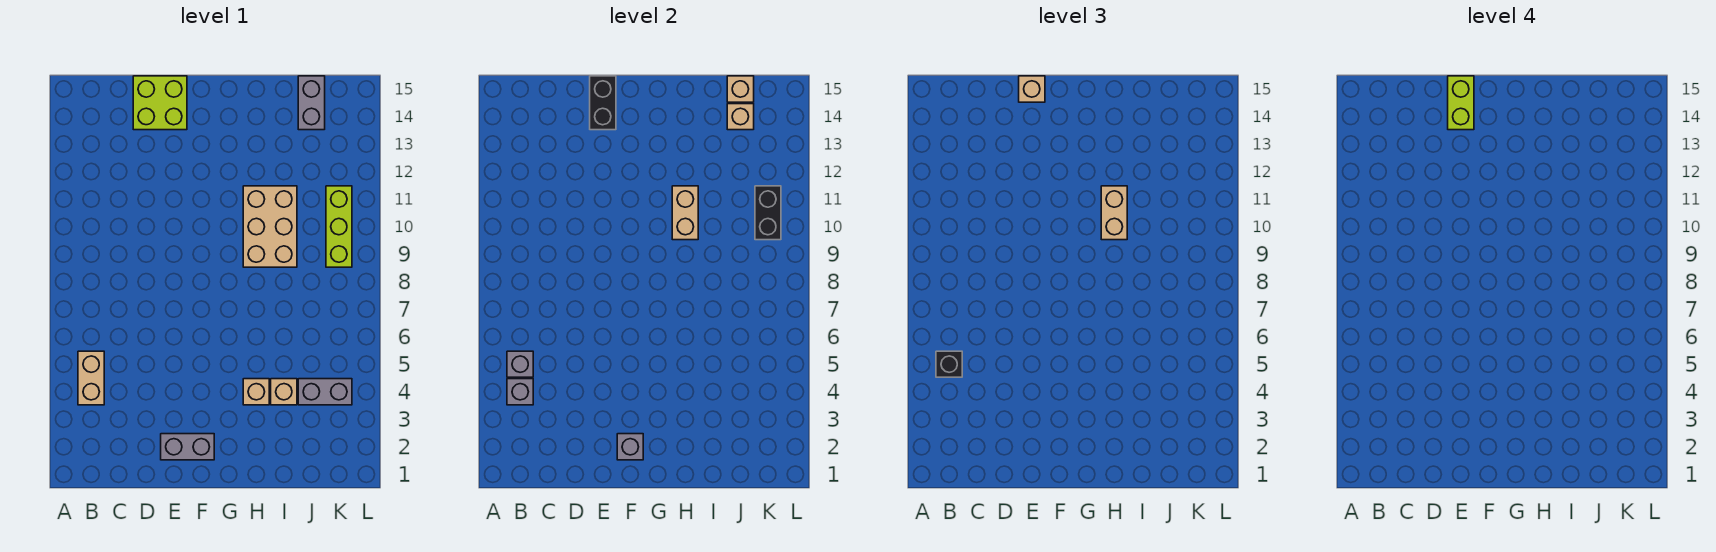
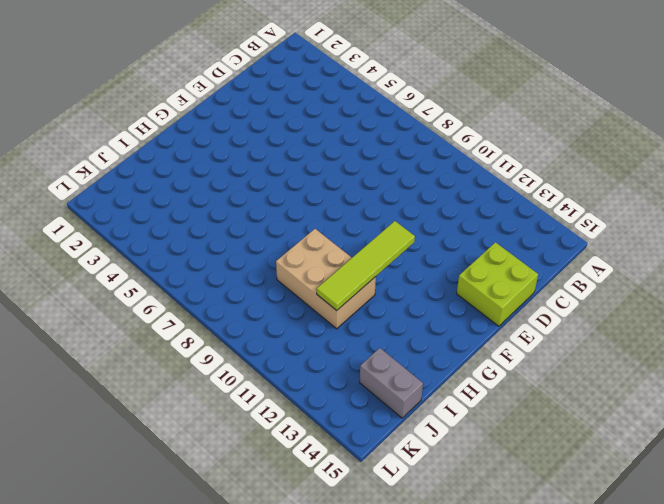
lime 1x4 tile [317,221,415,310] -> tan 1x2 brick [672,186,698,240]
none -> tan 1x2 brick [78,351,104,405]
none -> grey 1x2 brick [161,434,214,460]
none -> tan 1x1 brick [243,379,269,405]

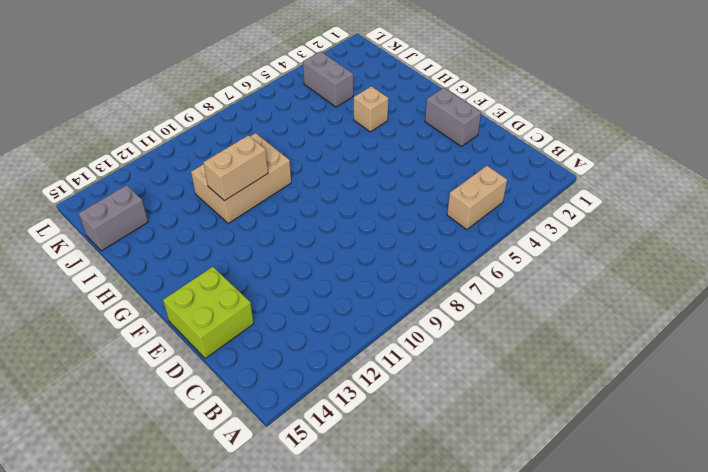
none -> tan 1x1 brick [271,379,297,405]
none -> lime 1x3 brick [326,186,352,267]
none -> grey 1x1 brick [507,379,533,405]

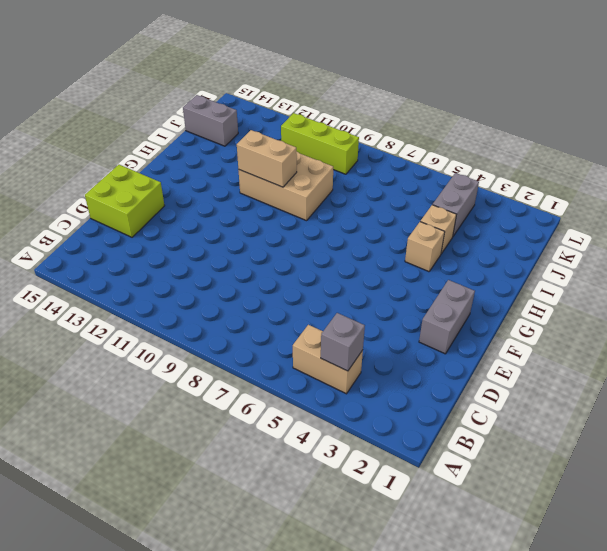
none -> grey 1x1 brick [507,351,533,377]
none -> black 1x2 brick [590,76,616,130]
none -> grey 1x1 brick [617,434,643,460]

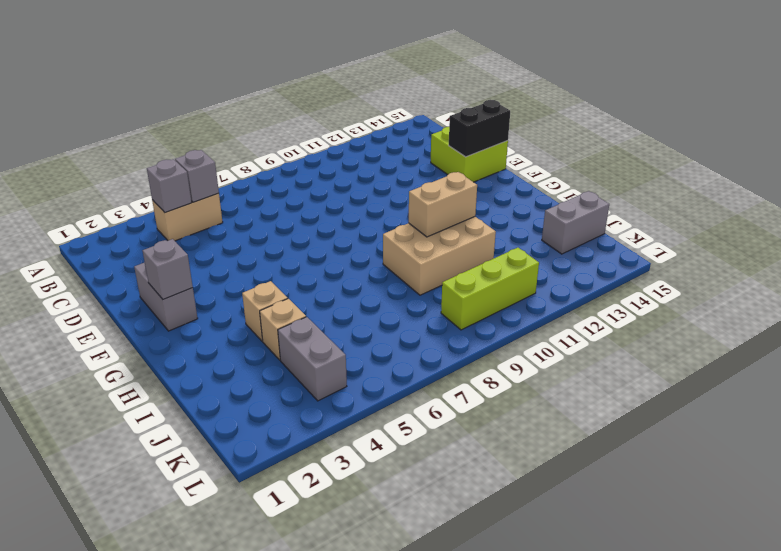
none -> tan 1x1 brick [727,104,754,130]
none -> tan 1x1 brick [727,76,754,102]
none -> black 1x2 brick [755,186,781,240]

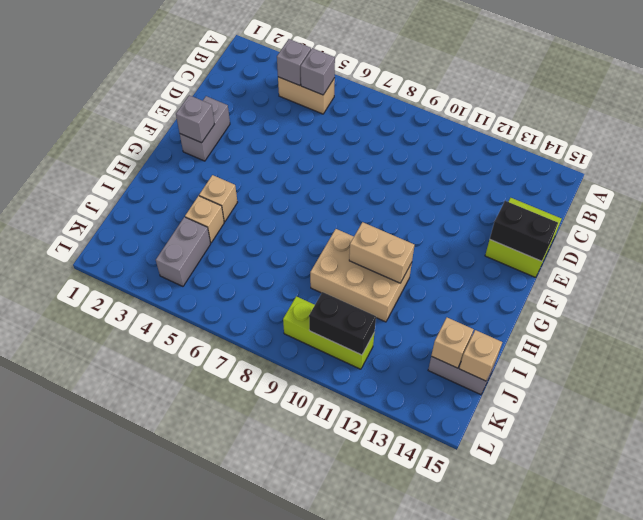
none -> black 1x1 brick [936,351,962,377]
none -> tan 1x1 brick [1019,76,1045,102]
none -> tan 1x2 brick [1101,186,1127,240]

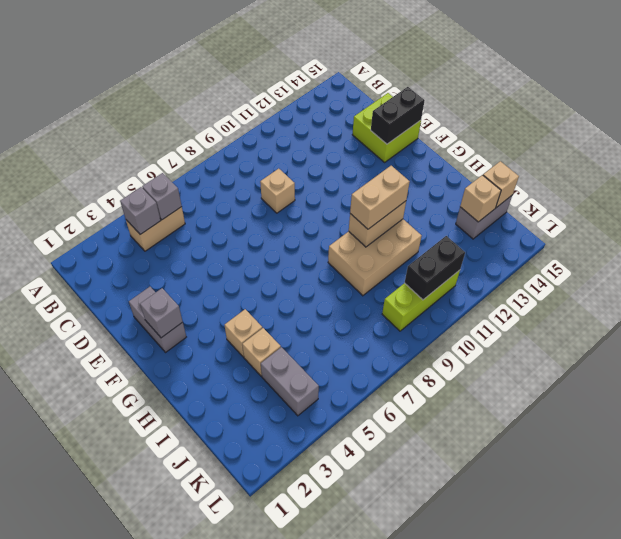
tan 1x1 brick [260,169,295,213] -> tan 1x1 brick moved to [1019,76,1045,102]
none -> black 1x1 brick [936,351,962,377]
none -> lime 1x2 brick [1448,76,1474,130]

